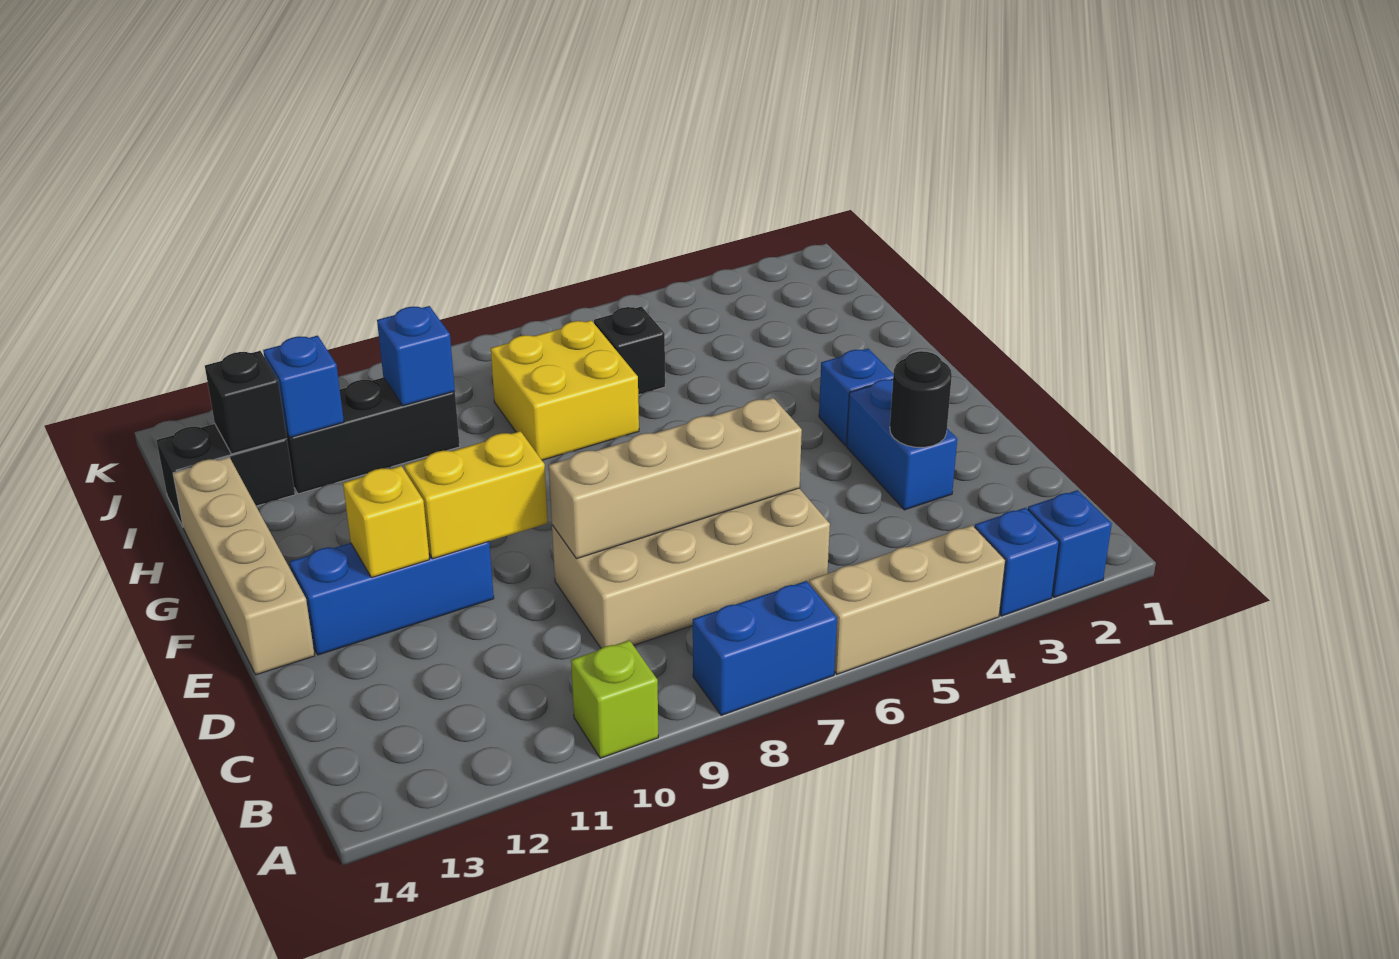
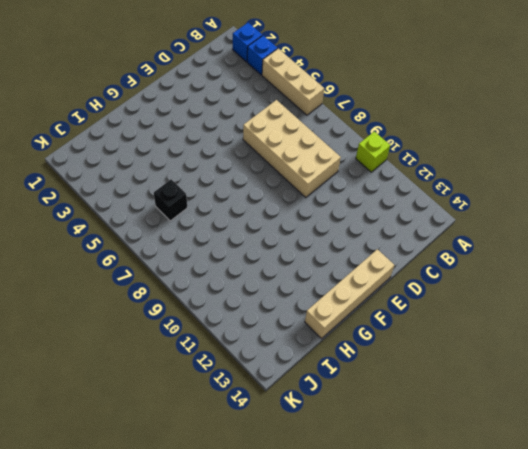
none -> blue 1x2 brick [693,581,837,715]
none -> blue 1x2 brick [847,379,957,510]
none -> blue 1x3 brick [290,542,494,655]

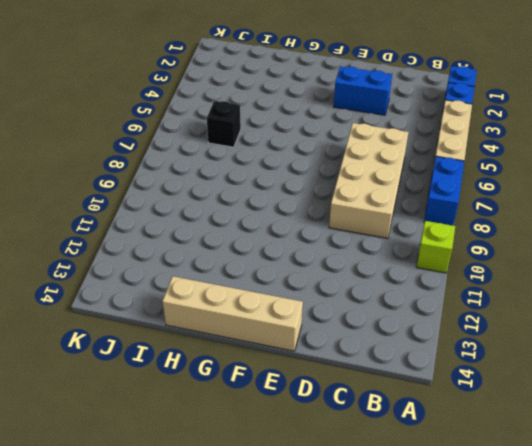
none -> blue 1x3 brick [290,542,494,655]
none -> blue 1x1 brick [819,349,893,446]
none -> yellow 2x2 brick [491,320,639,460]

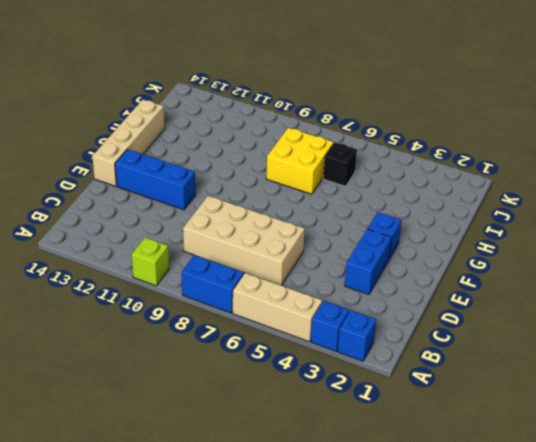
none -> black 1x3 brick [286,377,460,494]
none -> black 1x2 brick [156,424,295,526]
none -> black 1x1 round brick [890,351,952,447]

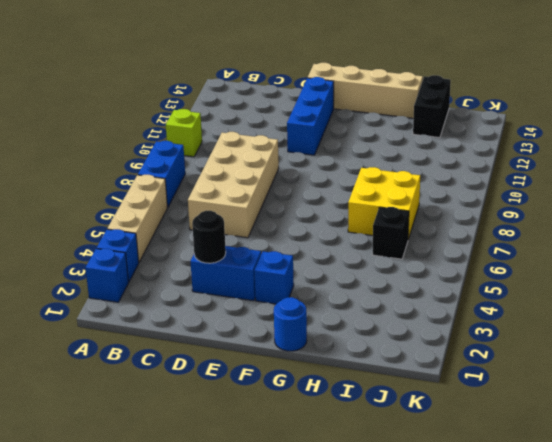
blue 1x1 round brick [274,297,307,351] -> none
none -> black 1x3 brick [286,377,460,494]
none -> tan 1x4 brick [549,398,802,559]
none -> yellow 1x2 brick [404,431,548,559]

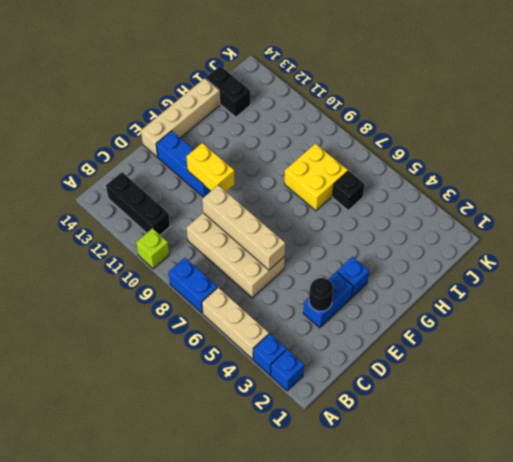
black 1x3 brick [106,172,170,235] -> black 1x3 brick moved to [286,377,460,494]
none -> yellow 1x1 brick [343,466,429,578]
none -> blue 1x1 brick [377,306,455,406]
none -> blue 1x1 brick [263,336,344,438]

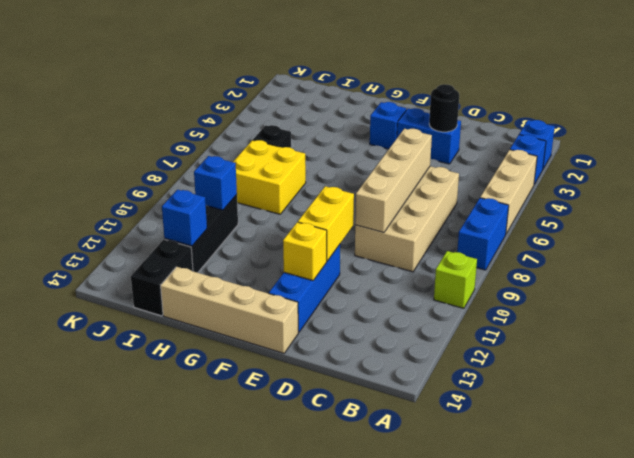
none -> black 1x1 brick [205,351,287,454]

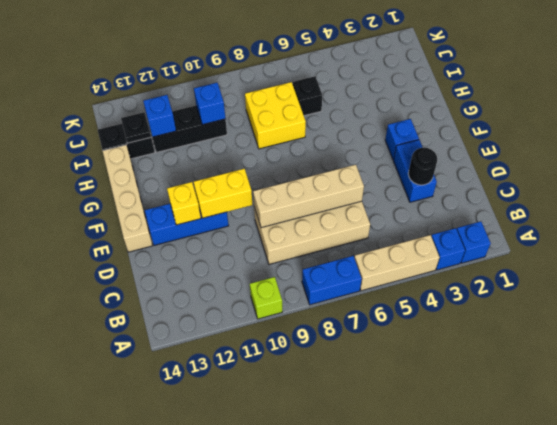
black 1x1 plate [121,112,151,143] -> black 1x1 brick [205,351,287,454]

